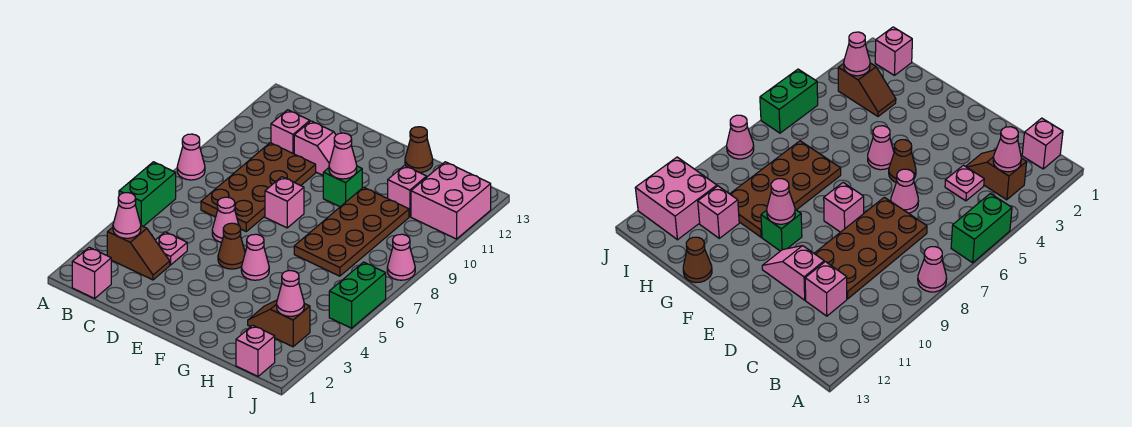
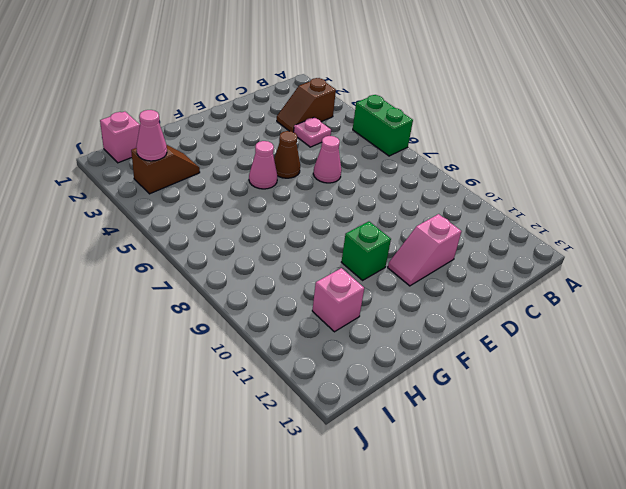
none -> pink 1x1 cone [177,134,205,180]
none -> pink 1x1 brick [72,247,111,298]
none -> brown 2x4 plate [201,143,316,231]

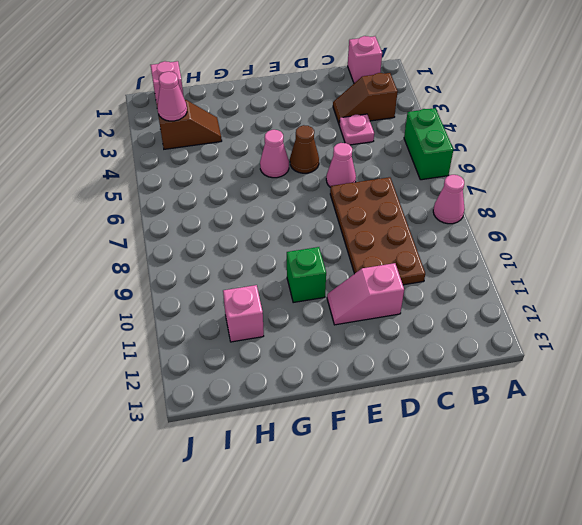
none -> pink 1x1 brick [271,110,310,154]
none -> pink 1x1 brick [265,177,304,228]
none -> brown 2x4 plate [294,187,409,276]

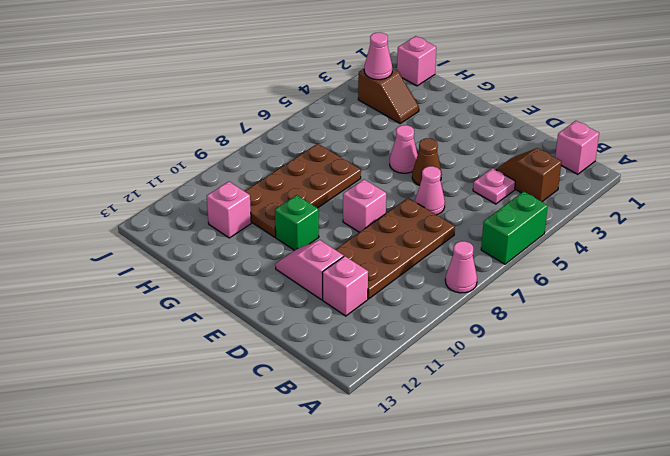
none -> brown 1x1 cone [405,127,433,172]
none -> pink 2x2 brick [411,162,491,239]
none -> green 1x2 brick [329,262,386,328]

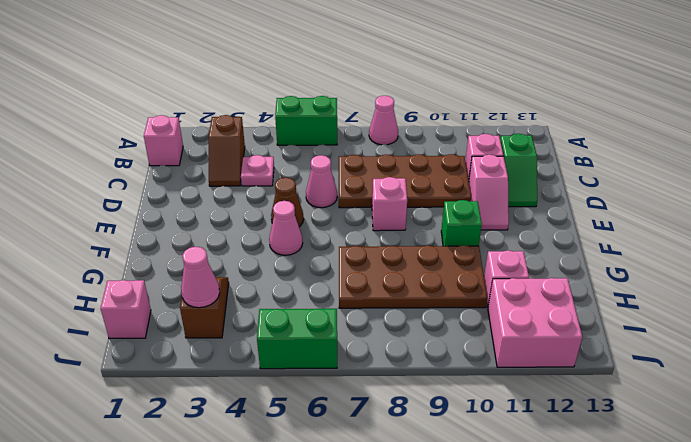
green 1x2 slope [500,134,537,207] -> none
none -> brown 1x1 cone [405,127,433,172]
none -> pink 1x1 cone [387,234,415,280]
none -> pink 1x1 cone [113,193,141,238]

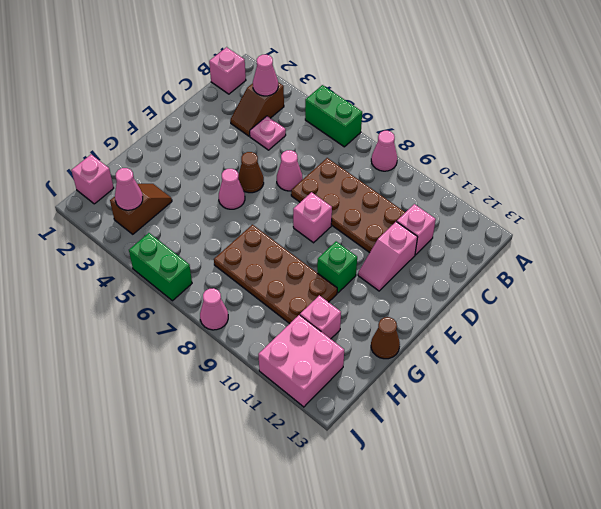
none -> pink 1x1 cone [329,133,357,179]

